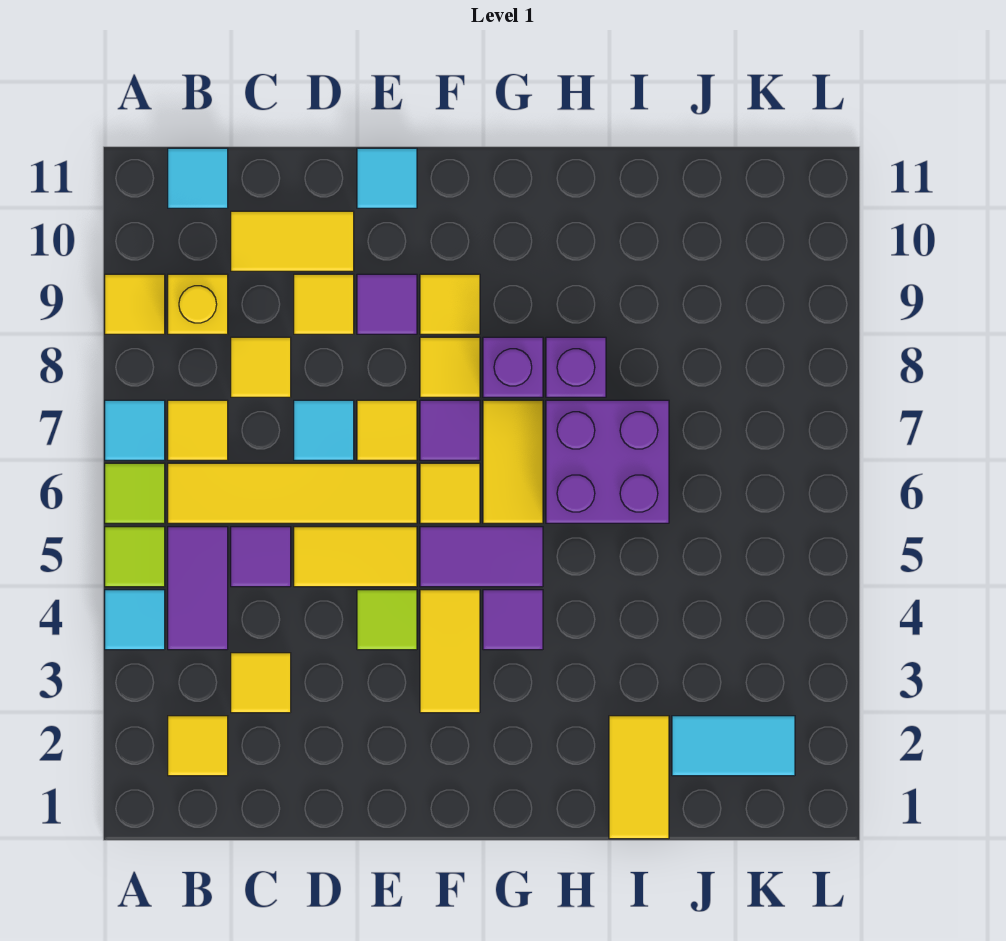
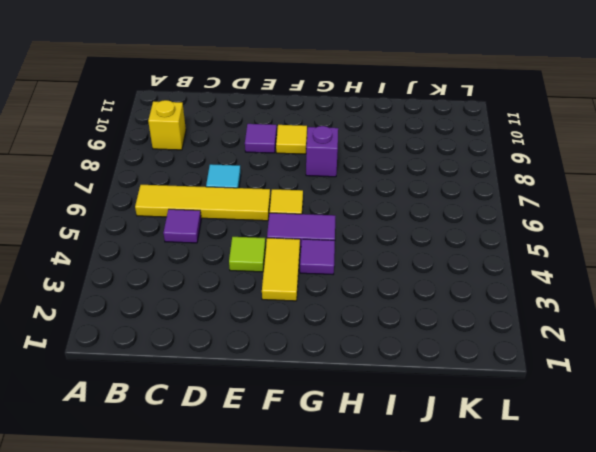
none -> cyan 1x1 tile [105,590,165,650]
none -> lime 1x1 tile [105,527,165,587]
none -> lime 1x1 tile [105,463,165,523]
none -> cyan 1x1 tile [105,400,165,460]

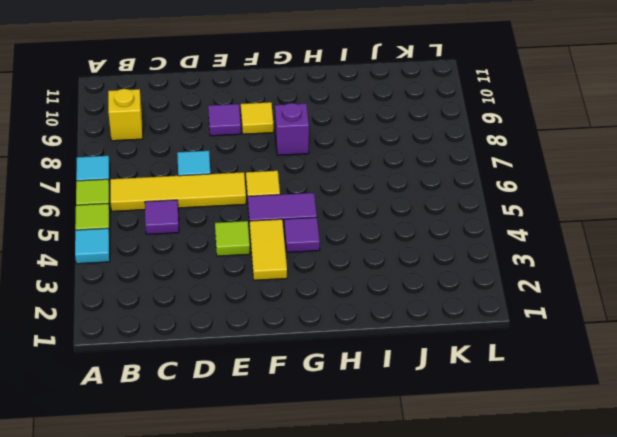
none -> yellow 1x1 tile [105,274,165,334]
none -> yellow 1x1 tile [168,716,228,776]
none -> purple 1x2 tile [168,527,228,650]
none -> yellow 1x1 tile [168,400,228,460]

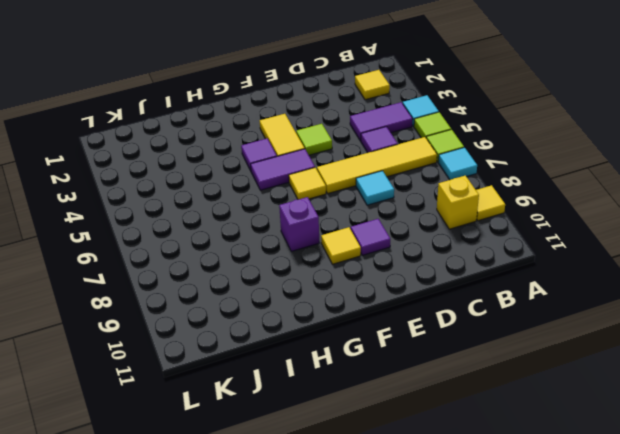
purple 1x2 tile [350,102,413,141] -> purple 1x2 tile turned to [168,527,228,650]
none -> yellow 1x1 tile [168,400,228,460]
none -> cyan 1x1 tile [168,148,228,208]
none -> yellow 1x1 tile [231,653,291,713]
none -> yellow 1x1 tile [231,337,291,397]

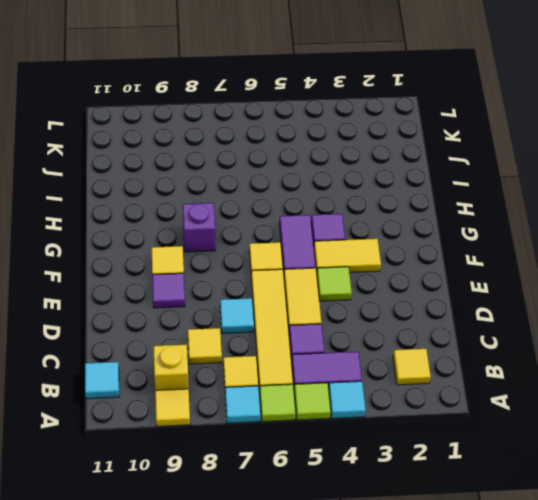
none -> yellow 1x1 tile [231,653,291,713]
none -> yellow 1x2 tile [231,211,354,271]
none -> yellow 1x1 tile [294,274,354,334]
none -> yellow 1x1 tile [357,400,417,460]

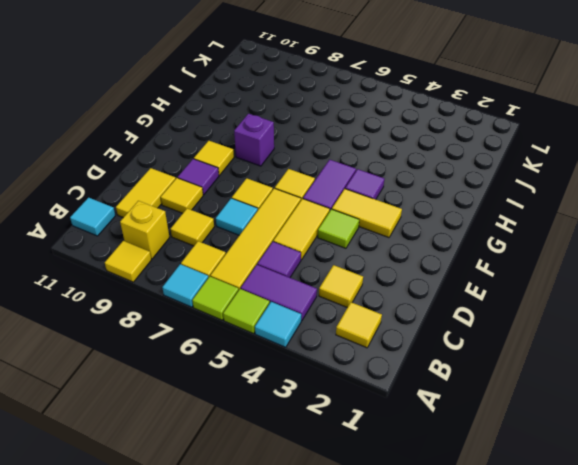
none -> cyan 1x1 tile [357,148,417,208]
none -> purple 1x1 tile [420,400,480,460]
none -> yellow 1x1 tile [420,337,480,397]
none -> yellow 1x2 tile [483,400,543,523]

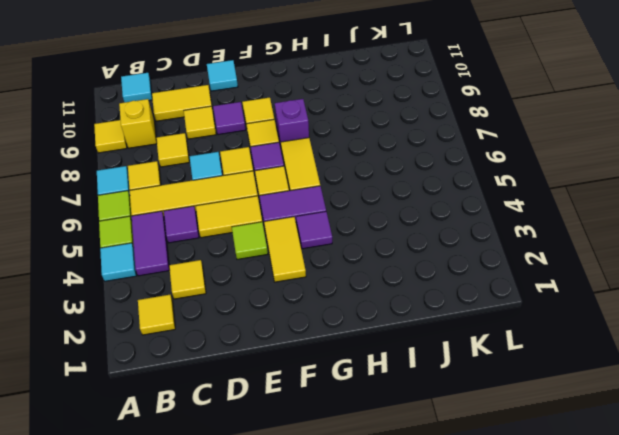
none -> purple 2x2 brick [546,400,669,523]
none -> purple 1x1 brick [546,337,606,397]
none -> yellow 1x2 tile [609,716,669,839]
none -> cyan 1x2 tile [672,716,795,776]

